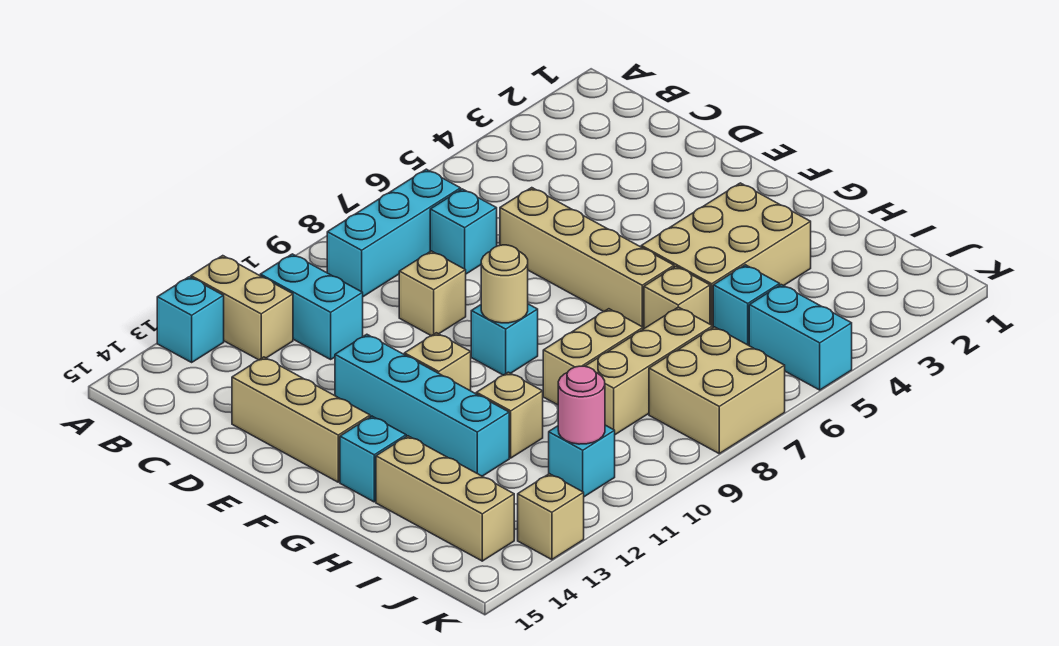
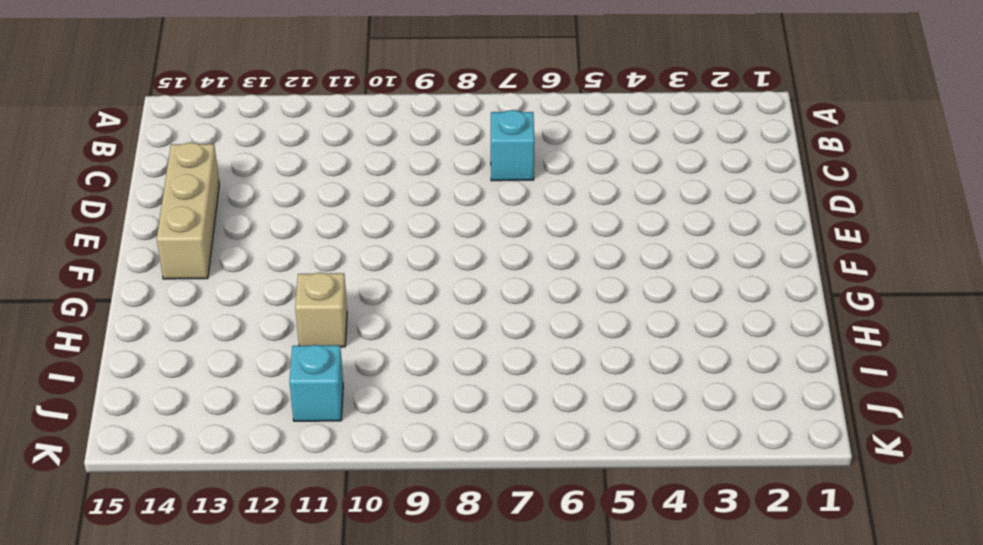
none -> tan 1x2 brick [191,256,293,360]
none -> cyan 1x1 brick [157,277,224,362]
none -> cyan 1x3 brick [327,169,461,297]

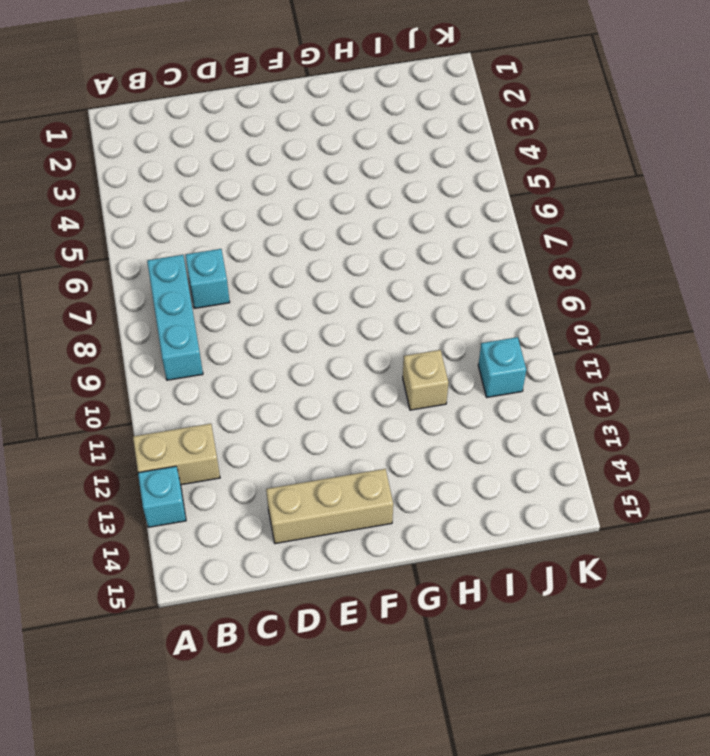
none -> cyan 1x2 brick [260,254,363,359]
none -> tan 1x4 brick [500,188,674,329]
none -> tan 1x1 brick [399,251,466,336]

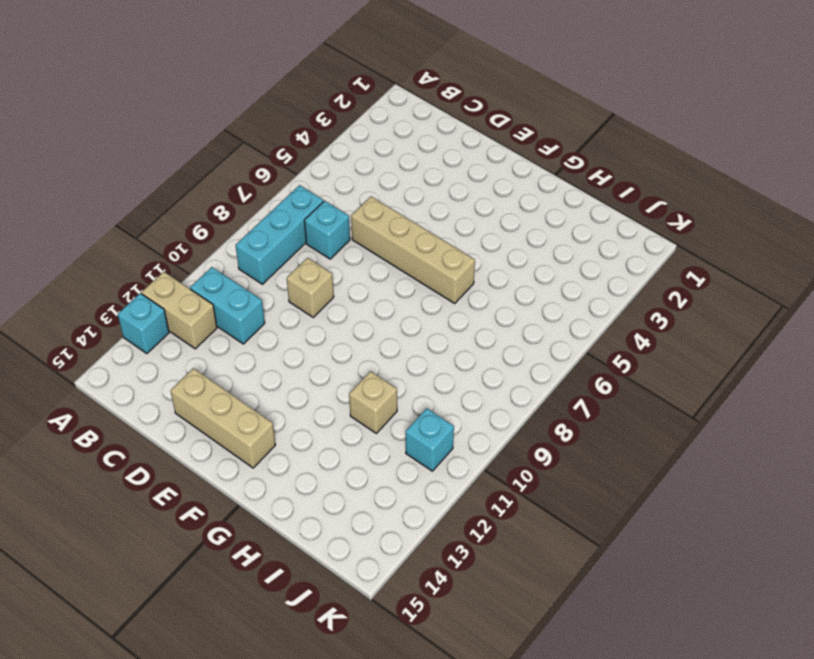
none -> cyan 1x4 brick [335,334,509,476]
none -> cyan 1x1 brick [471,304,538,375]
none -> tan 1x1 brick [404,333,471,391]

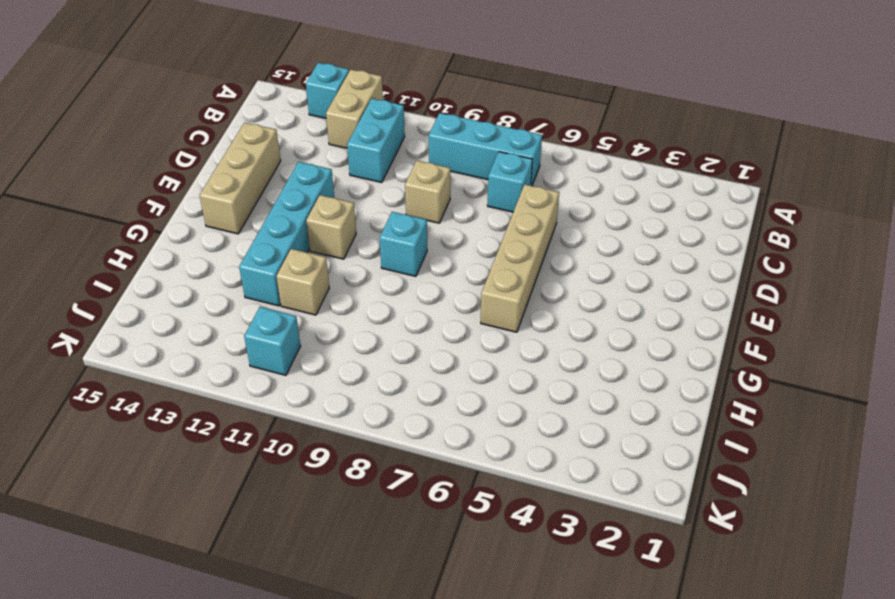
none -> tan 2x3 brick [641,183,811,326]
none -> cyan 1x1 brick [340,416,406,502]
none -> tan 1x1 brick [644,266,710,328]

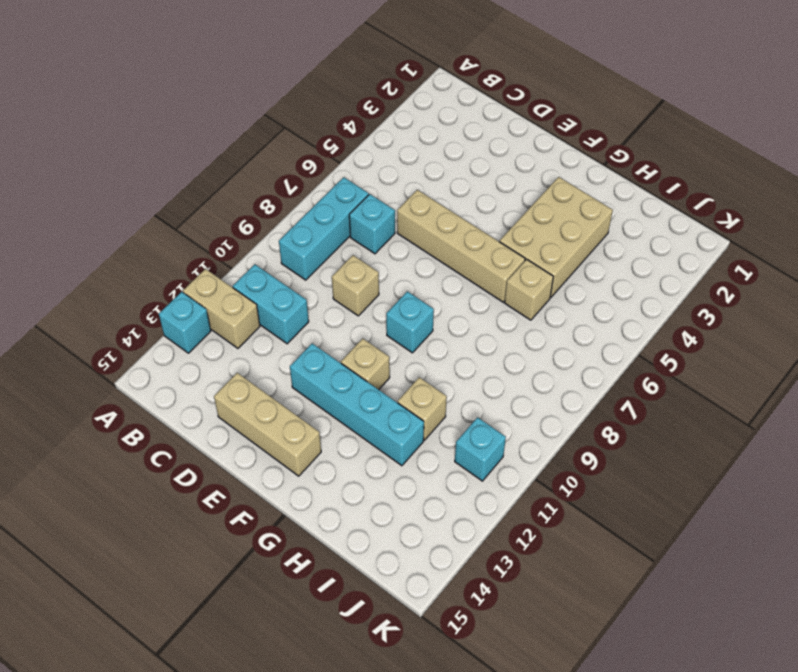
none -> cyan 1x1 brick [340,416,406,502]
none -> tan 1x2 brick [543,309,643,405]
none -> tan 1x3 brick [376,436,514,561]

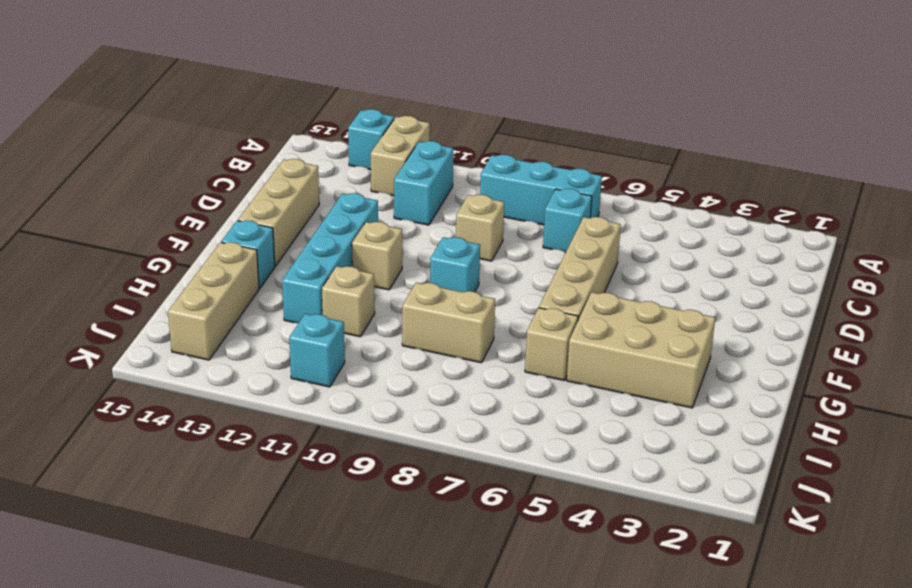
none -> cyan 1x1 brick [713,265,780,345]
none -> tan 1x3 brick [585,307,713,435]
none -> cyan 1x2 brick [749,285,852,390]

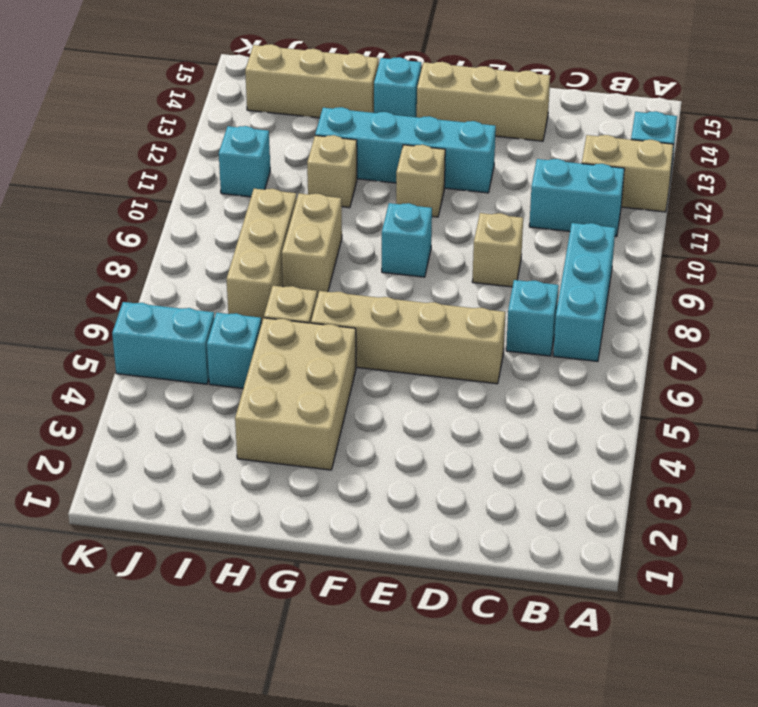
none -> tan 2x2 brick [649,327,785,454]
none -> tan 1x1 brick [518,474,584,560]
none -> tan 1x1 round brick [481,245,528,323]

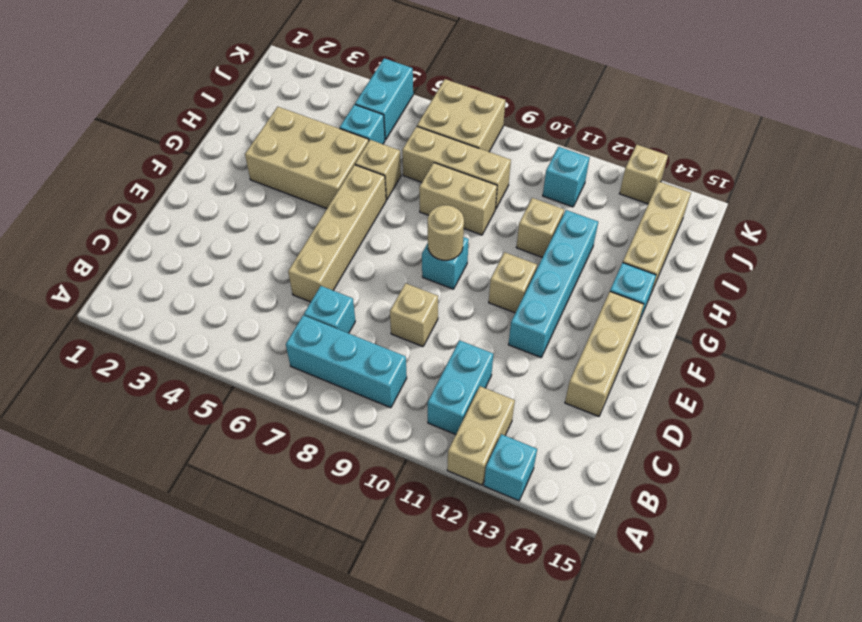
none -> pink 1x1 round brick [558,366,605,444]

